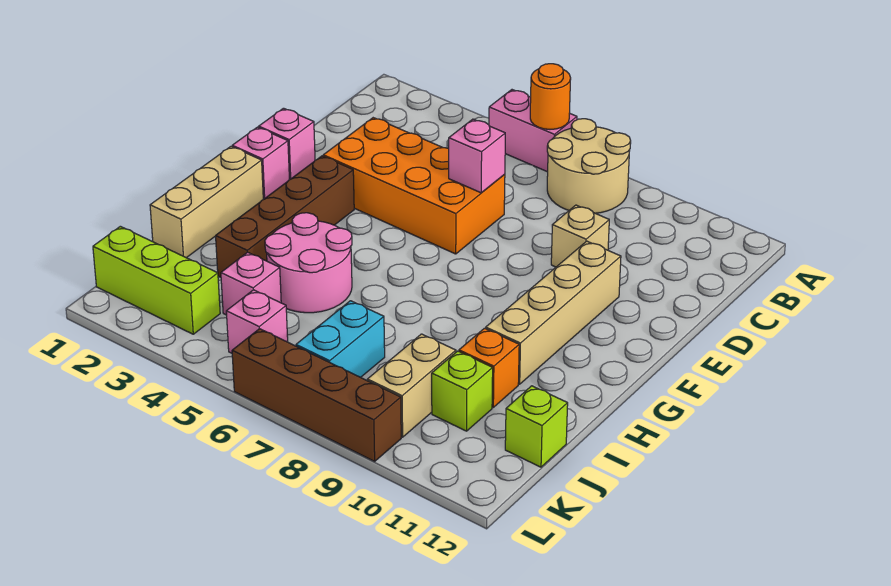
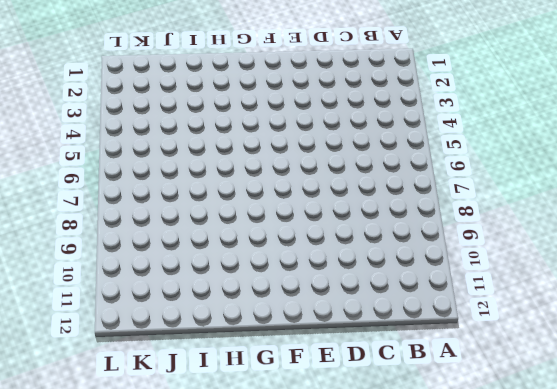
none -> pink 1x2 brick [489,90,577,172]
none -> tan 2x2 round brick [547,119,631,213]
none -> orange 2x4 brick [323,118,505,254]

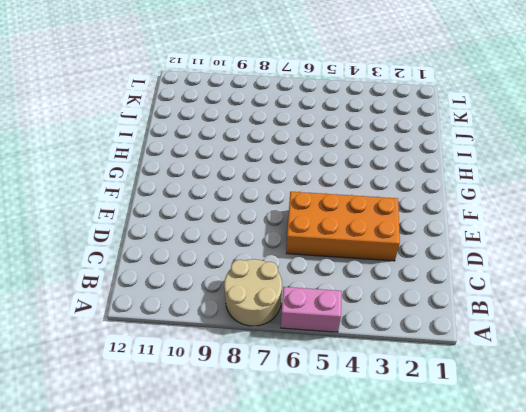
none -> tan 1x1 brick [551,205,609,267]
none -> pink 1x1 brick [259,108,315,179]
none -> tan 1x4 brick [486,241,621,384]

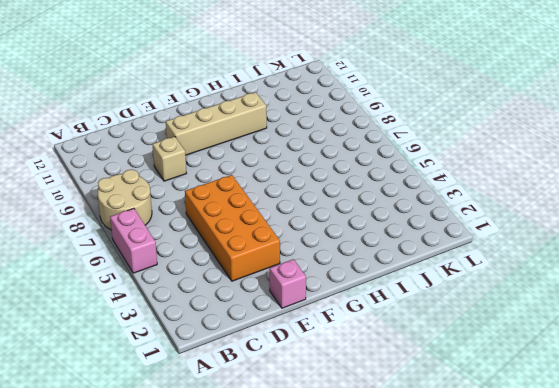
none -> pink 1x1 brick [232,127,289,199]
none -> brown 1x4 brick [216,156,354,277]
none -> tan 1x3 brick [150,146,263,258]

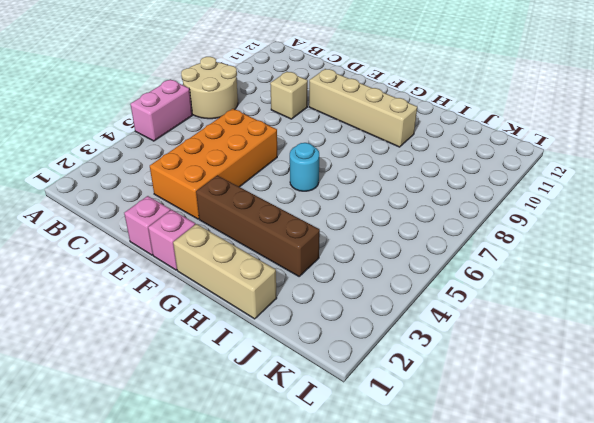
cyan 1x1 round brick [290,143,319,191] -> none
none -> pink 2x2 round brick [265,213,352,313]
none -> orange 1x1 brick [459,328,519,407]
none -> pink 1x1 brick [221,252,281,315]

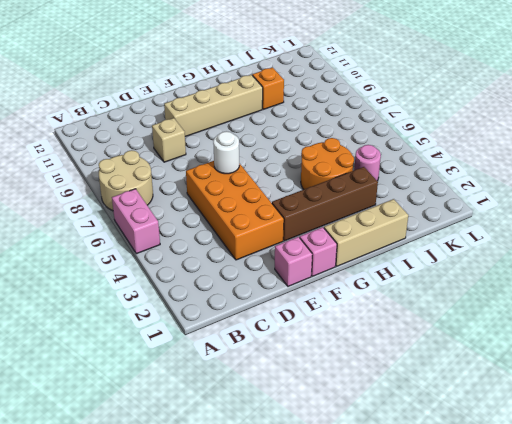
white 1x1 round brick [213,131,239,174] -> none
orange 2x2 round brick [301,138,354,189] -> pink 2x2 round brick [265,213,352,313]
pink 1x1 round brick [354,145,381,181] -> pink 1x1 brick [221,252,281,315]
none -> cyan 1x2 brick [296,301,385,377]
none -> tan 1x2 brick [367,334,456,437]
none -> lime 1x1 brick [432,351,493,431]

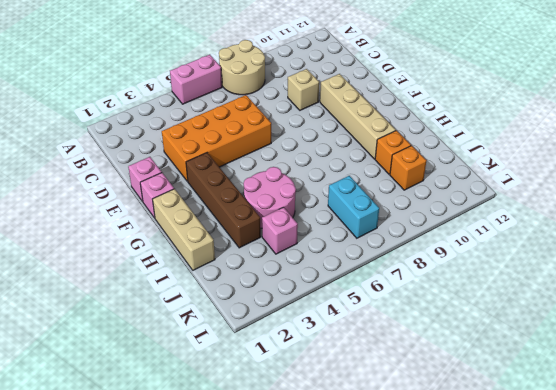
orange 1x1 brick [390,146,427,190] -> lime 1x1 brick [432,351,493,431]
none -> tan 1x2 brick [367,334,456,437]
none -> lime 1x1 brick [505,386,568,467]
none -> lime 1x3 brick [93,226,220,334]

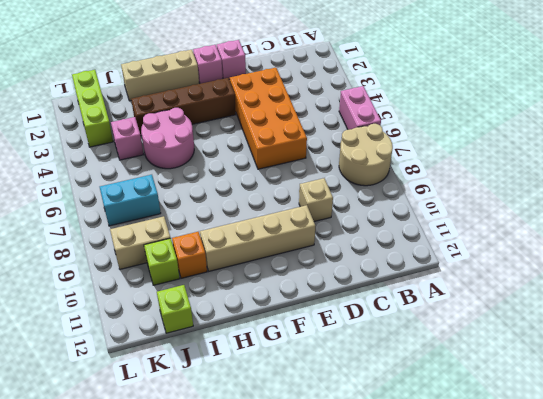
none -> pink 1x1 brick [226,290,288,353]
none -> brown 1x4 brick [232,329,401,461]
none -> orange 1x1 round brick [530,64,571,129]

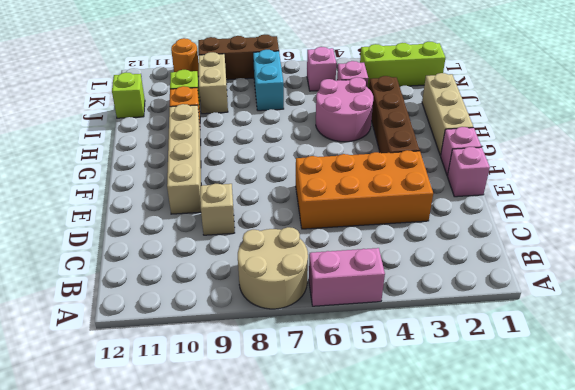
brown 1x3 brick [198,35,279,80] -> brown 1x4 brick [232,329,401,461]
orange 1x1 round brick [171,38,199,77] -> orange 1x1 round brick moved to [530,64,571,129]
none -> pink 1x1 brick [449,119,505,193]

